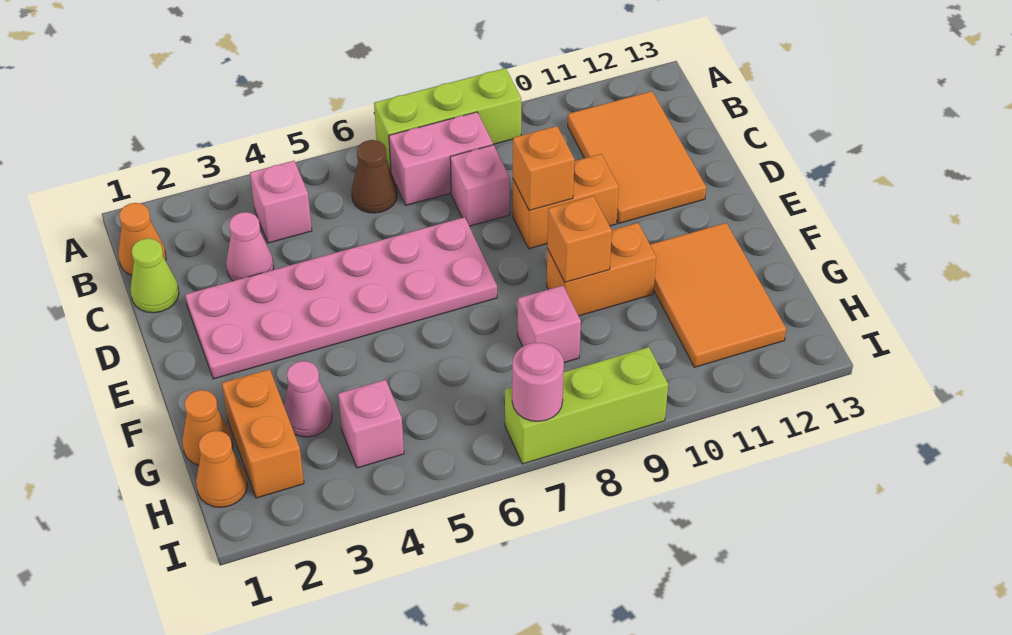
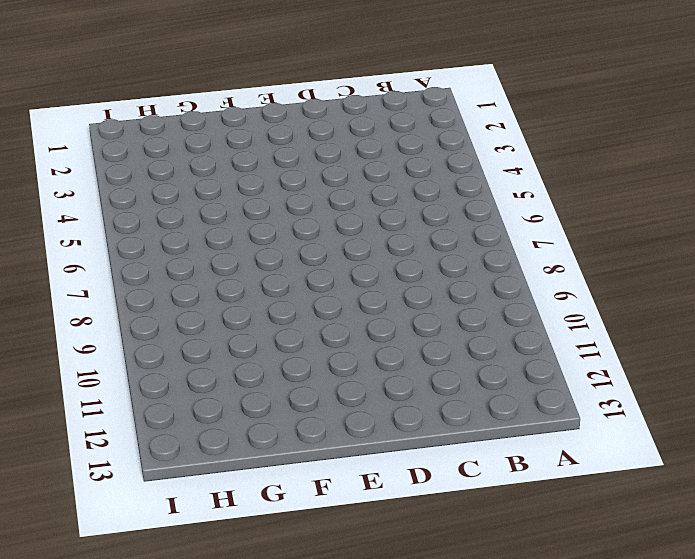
none -> lime 1x3 brick [374,68,521,170]
none -> orange 1x1 cone [118,203,166,275]
none -> pink 1x1 brick [250,161,312,243]

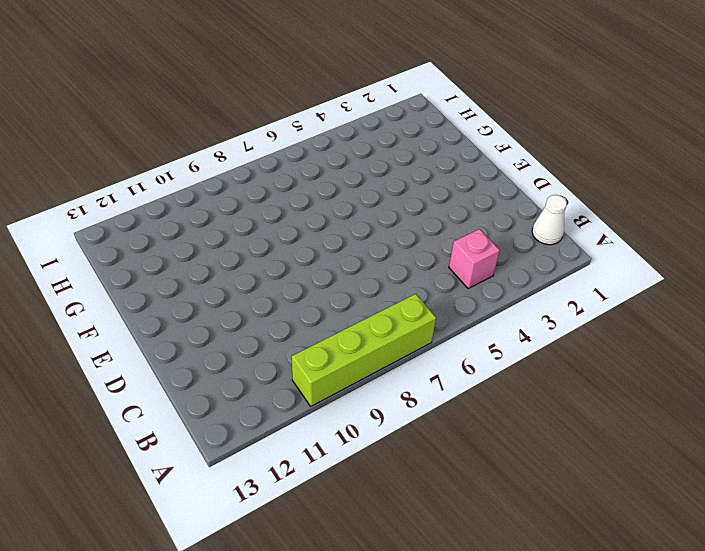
lime 1x4 brick [292,294,436,406] -> lime 1x3 brick [374,68,521,170]
white 1x1 cone [532,195,567,245] -> orange 1x1 cone [118,203,166,275]
none -> brown 1x1 cone [351,140,397,213]
none -> pink 1x2 brick [389,112,493,205]
none -> orange 2x3 tile [568,91,706,223]

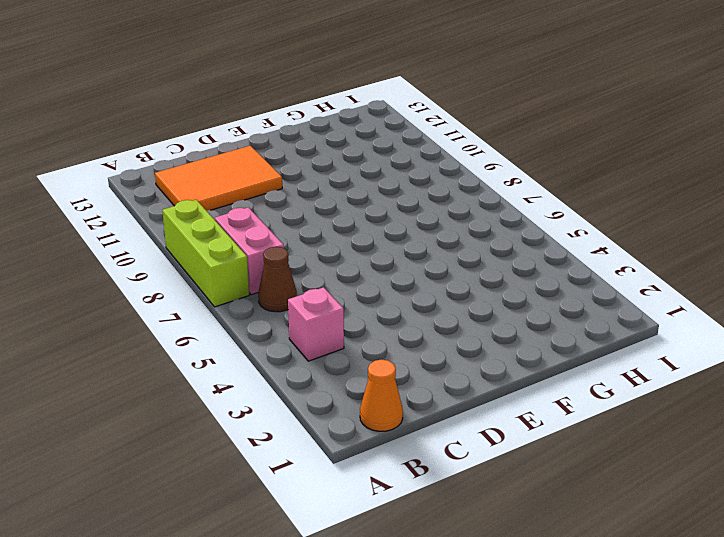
none -> lime 1x1 cone [131,238,179,313]
none -> pink 1x1 cone [226,212,274,281]
none -> pink 1x1 brick [450,145,510,226]

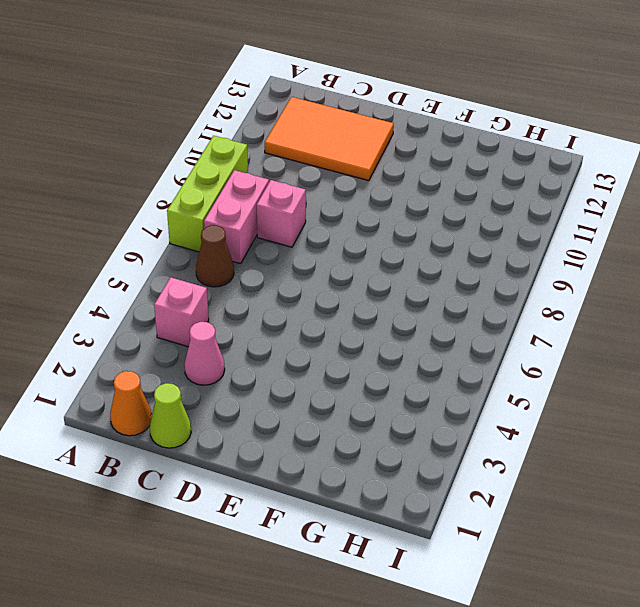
none -> pink 2x6 plate [185,217,497,379]
none -> orange 1x2 brick [513,154,619,249]
none -> orange 1x2 brick [547,223,656,316]

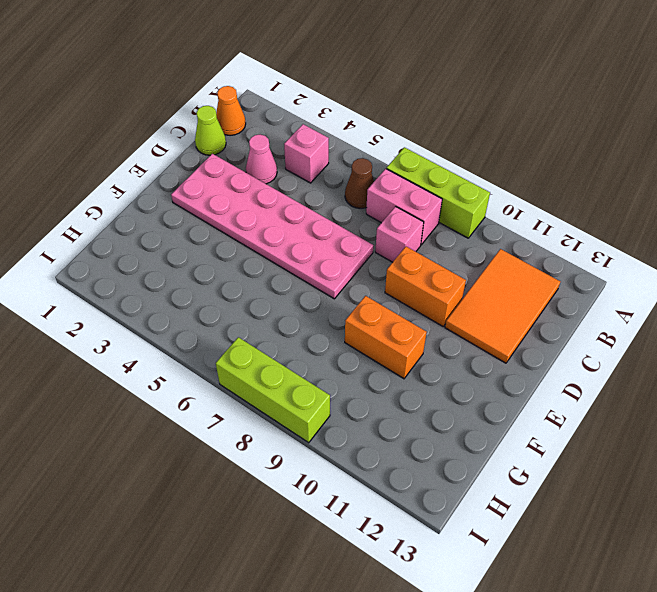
none -> orange 2x3 tile [650,223,786,367]
none -> orange 1x1 cone [182,390,233,465]
none -> orange 1x2 brick [222,369,304,498]

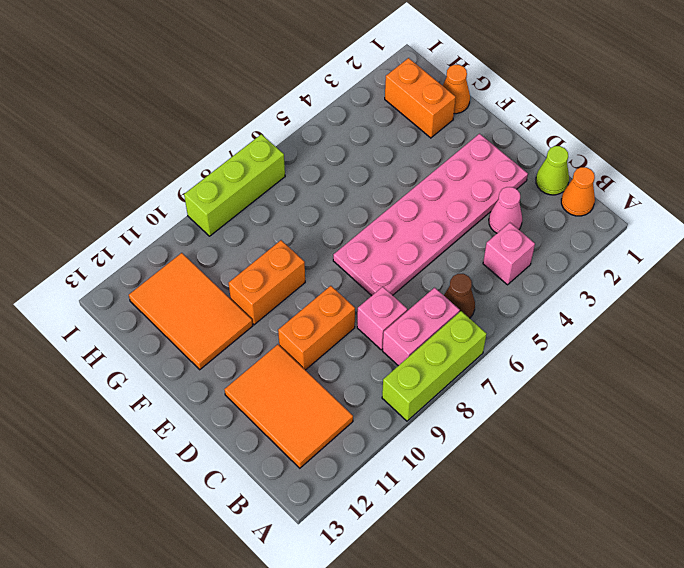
none -> pink 1x1 cone [284,361,332,437]
none -> pink 1x1 brick [518,286,581,363]
none -> orange 1x1 cone [196,431,247,507]

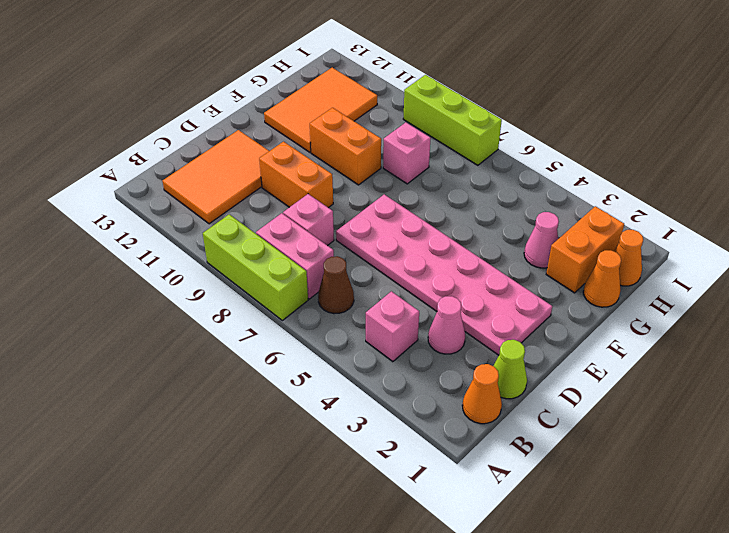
none -> pink 1x1 brick [338,380,404,468]
none -> orange 1x1 brick [513,126,574,211]
none -> orange 1x1 brick [547,196,612,282]

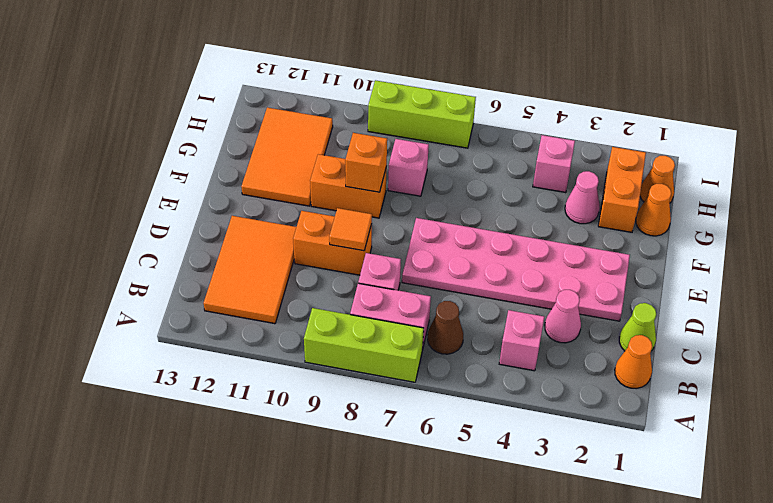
orange 1x1 tile [329,208,372,251] -> orange 1x1 brick [513,126,574,211]
none -> pink 1x1 round brick [512,343,564,421]

